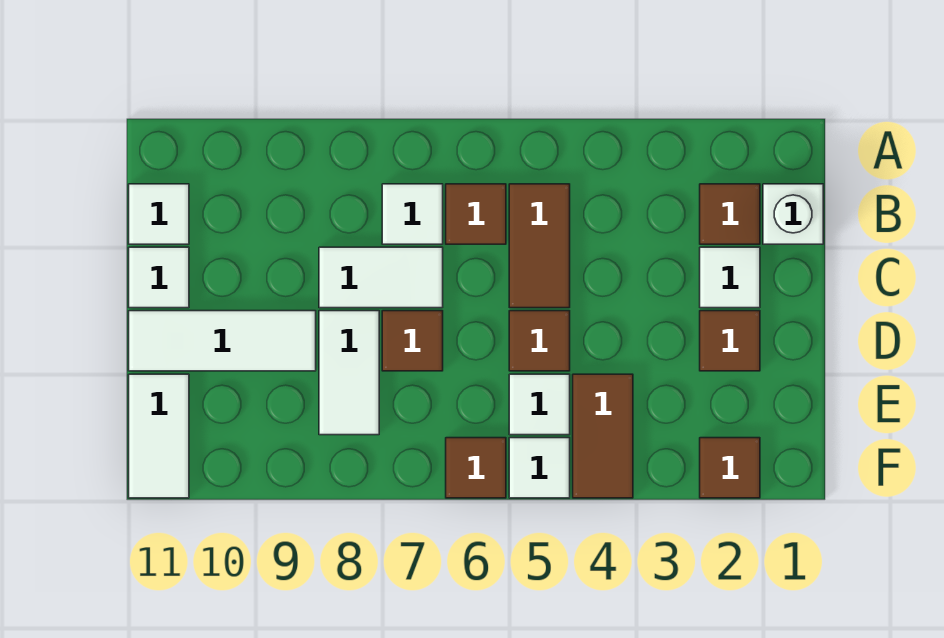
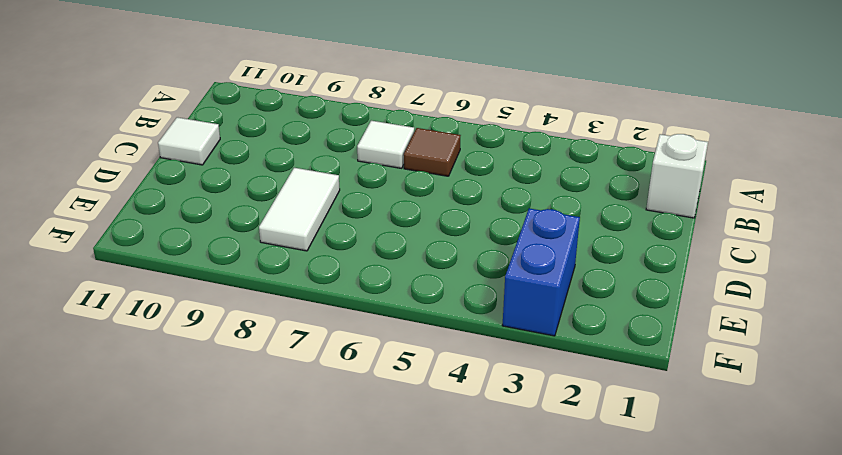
blue 1x2 brick [502,208,580,336] -> none
none -> brown 1x1 tile [700,184,760,244]
none -> brown 1x2 tile [509,184,570,308]
none -> white 1x1 tile [129,184,189,244]

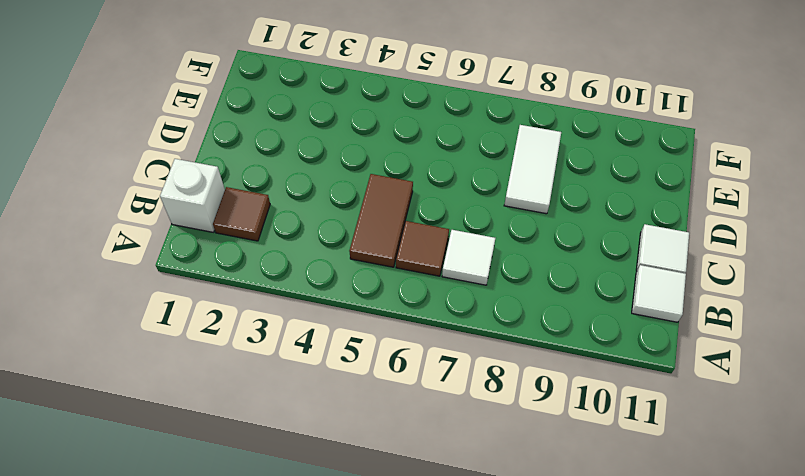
none -> white 1x1 tile [700,247,760,308]
none -> white 1x2 tile [319,247,443,308]
none -> brown 1x1 tile [700,311,760,371]

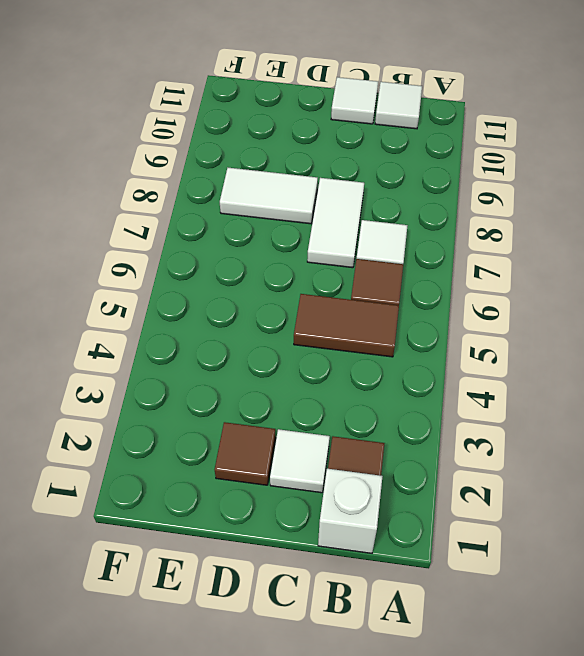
none -> brown 1x1 tile [509,311,570,371]
none -> brown 1x1 tile [382,311,443,371]
none -> white 1x3 tile [129,311,316,371]

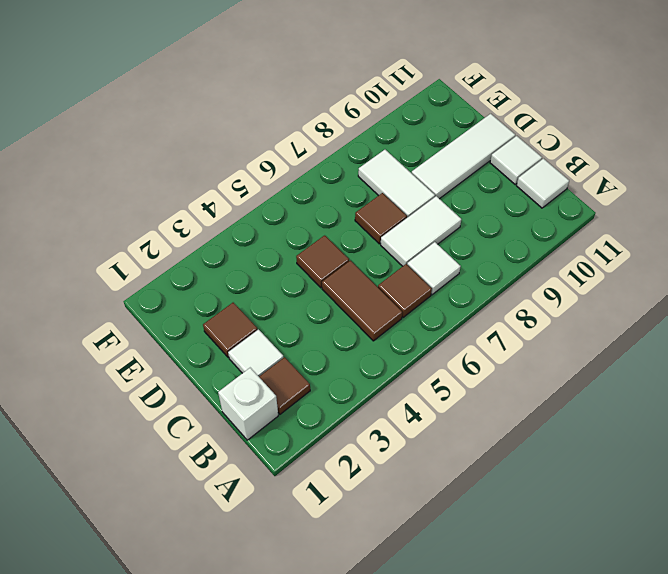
none -> brown 1x2 tile [573,374,633,498]
none -> white 1x1 tile [509,374,570,435]
none -> white 1x2 tile [129,374,189,498]

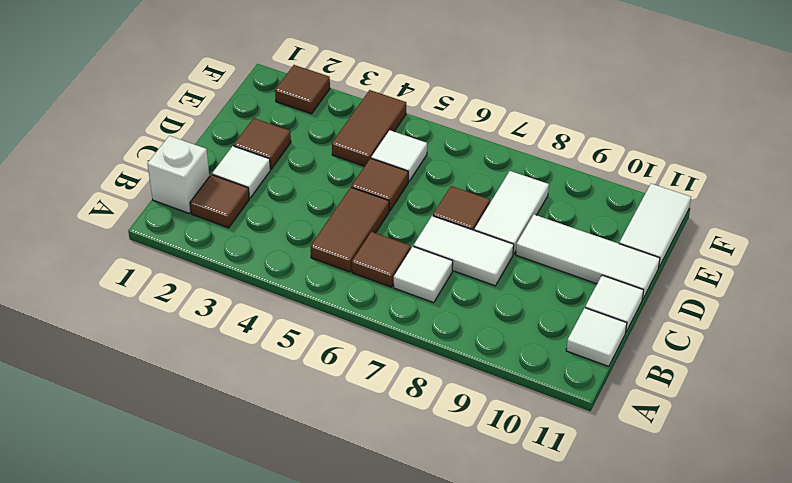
none -> white 1x1 tile [509,438,570,498]
none -> brown 1x1 tile [446,438,506,498]

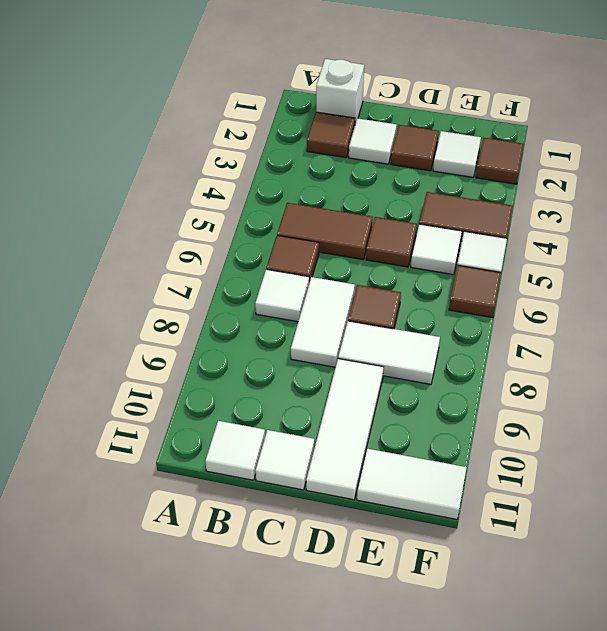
white 1x1 tile [433,131,481,177] -> none

